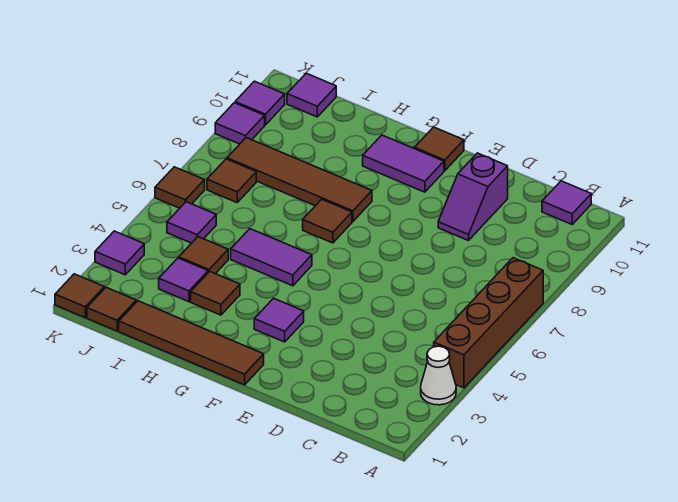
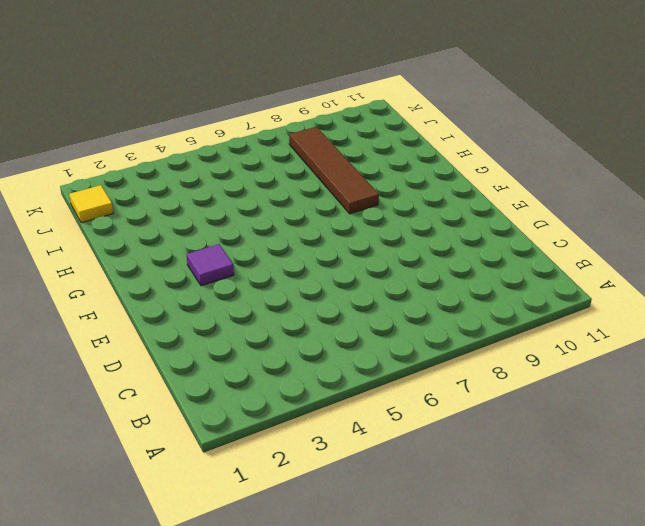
yellow 1x1 tile [69,185,113,223] -> brown 1x1 tile [87,287,136,331]
none -> white 1x1 cone [421,346,456,405]
none -> brown 1x4 brick [434,258,543,388]
none -> purple 1x1 tile [542,181,591,224]

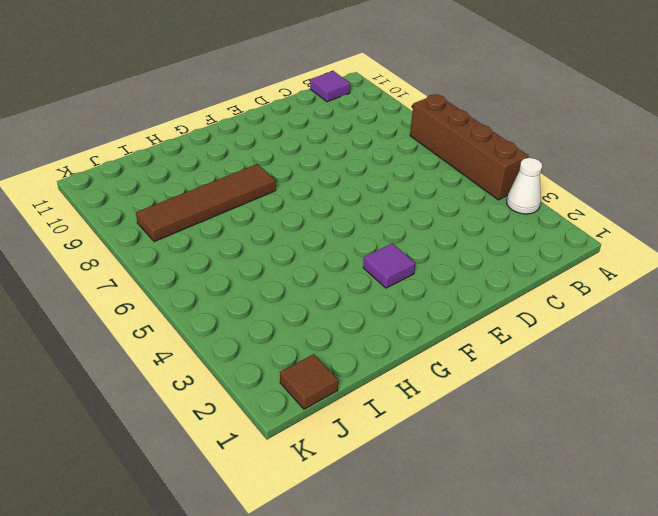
none -> purple 1x2 slope [438,153,508,241]
none -> brown 1x4 tile [119,301,264,385]
none -> purple 1x2 tile [363,135,444,192]

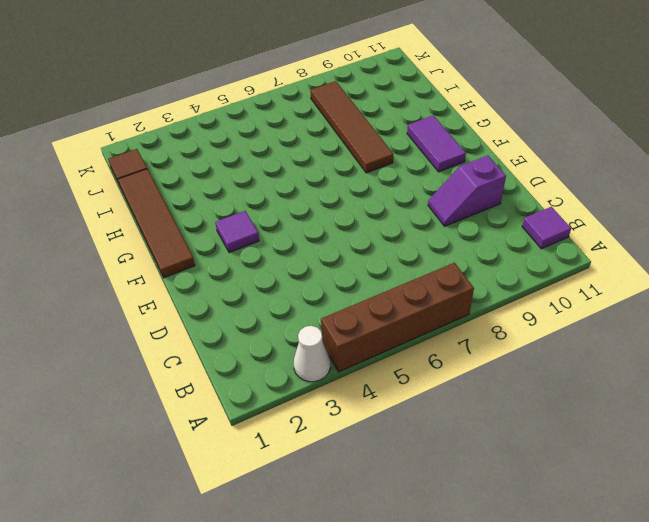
none -> brown 1x1 tile [415,127,464,171]
none -> purple 1x2 tile [231,229,312,286]
none -> brown 1x1 tile [303,199,352,243]

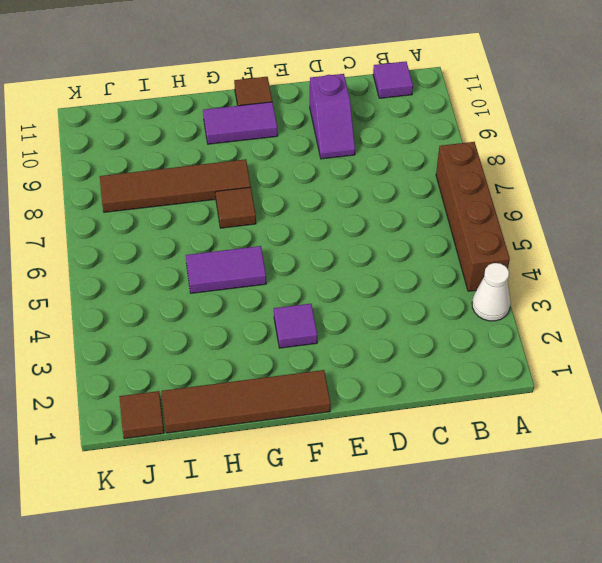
none -> brown 1x1 tile [191,272,240,315]
none -> purple 1x1 tile [159,258,208,302]
none -> brown 1x1 tile [179,237,228,274]

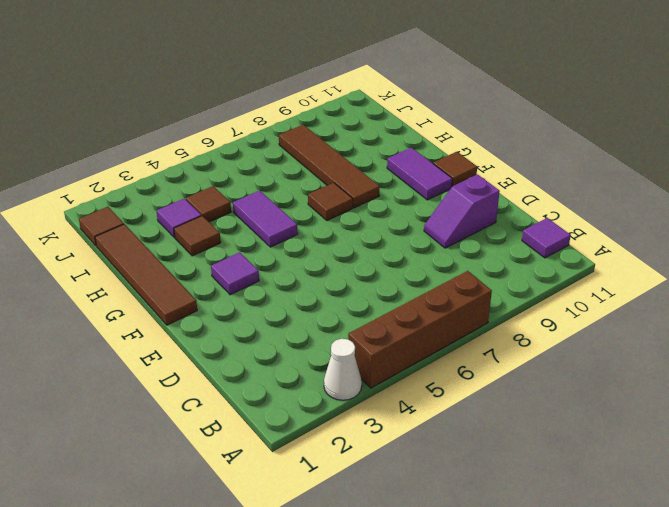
none -> purple 1x1 tile [167,202,216,243]
none -> brown 1x1 tile [207,159,256,202]
none -> purple 1x1 tile [287,73,336,117]

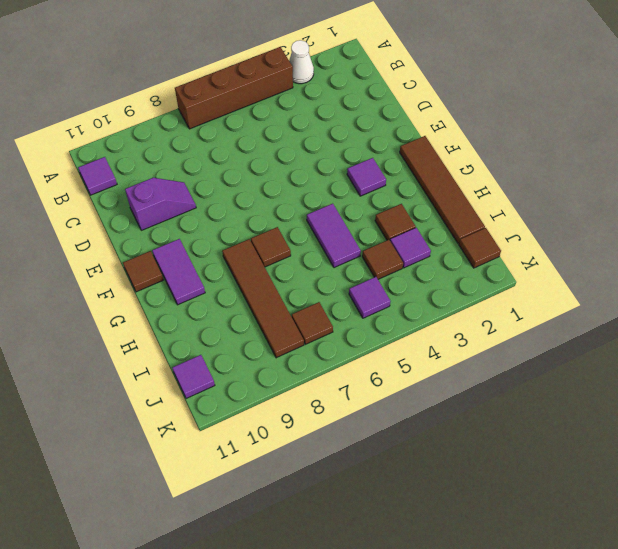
none -> brown 1x1 tile [55,274,104,317]
none -> purple 1x1 tile [95,231,144,275]
none -> brown 1x1 tile [155,167,205,208]

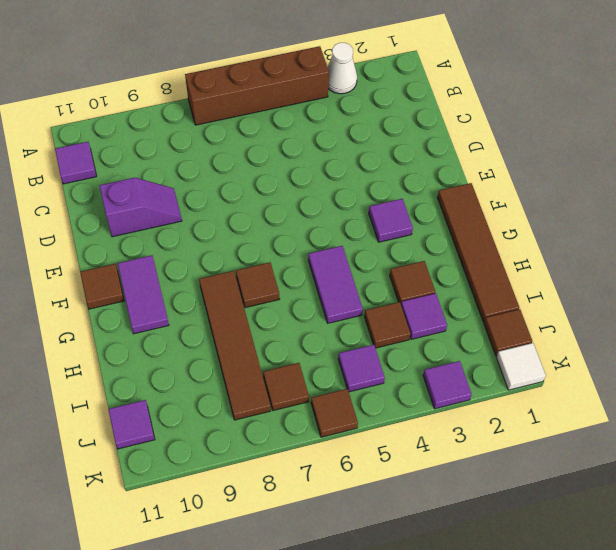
white 1x1 tile [496,343,546,390] -> brown 1x1 tile [55,274,104,317]
none -> purple 1x1 tile [215,103,265,144]
none -> purple 1x1 tile [235,81,285,125]

